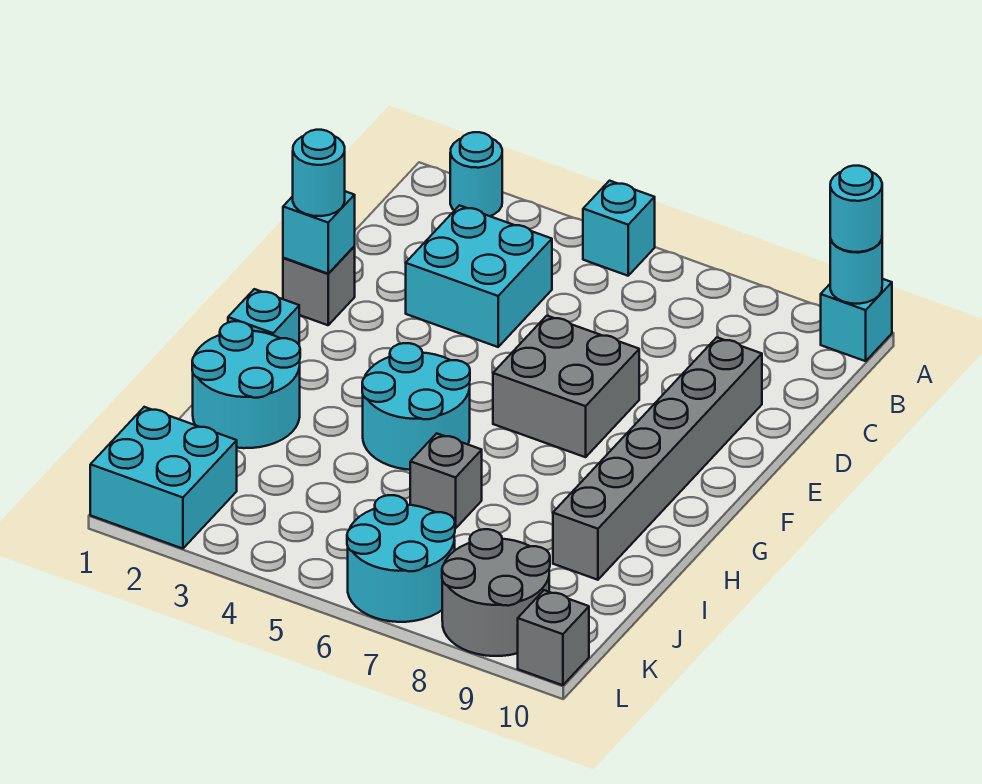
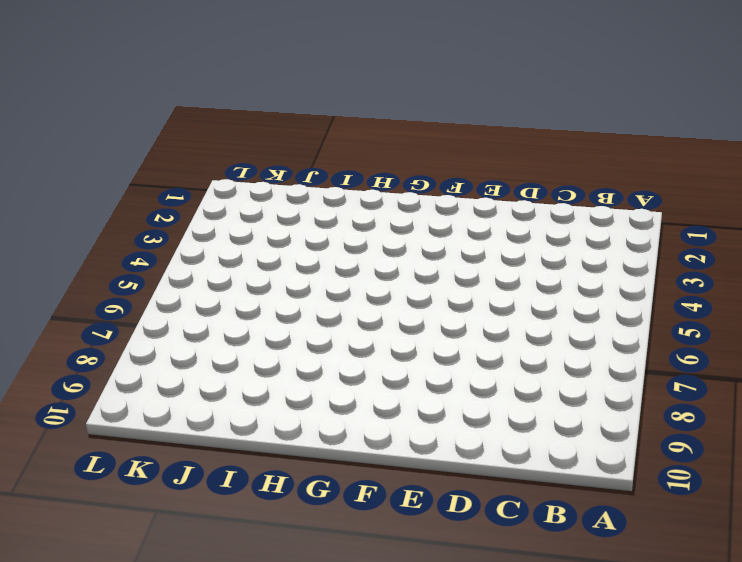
none -> cyan 1x1 round brick [450,132,502,216]
none -> cyan 1x1 brick [583,181,655,276]
none -> cyan 1x1 brick [821,279,892,361]

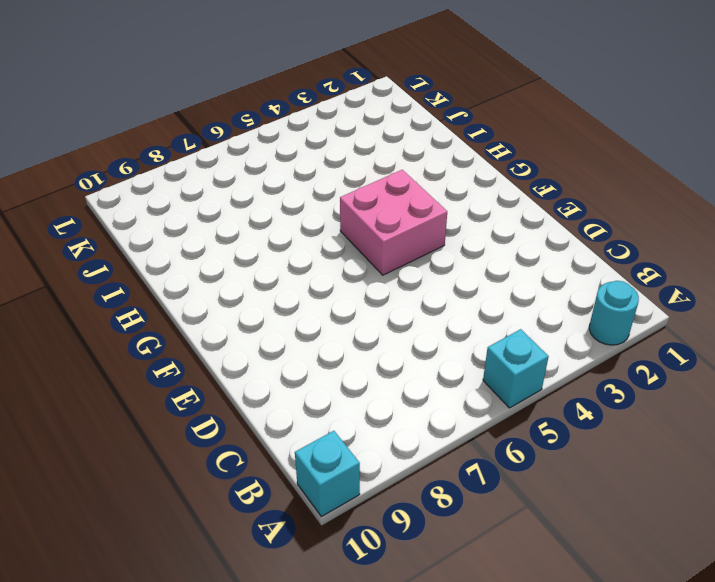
pink 2x2 brick [340,170,447,275] -> cyan 2x2 round brick [362,343,470,470]
none -> cyan 2x2 brick [406,205,552,347]
none -> grey 1x6 brick [553,337,762,580]
none -> grey 1x1 brick [283,247,355,325]

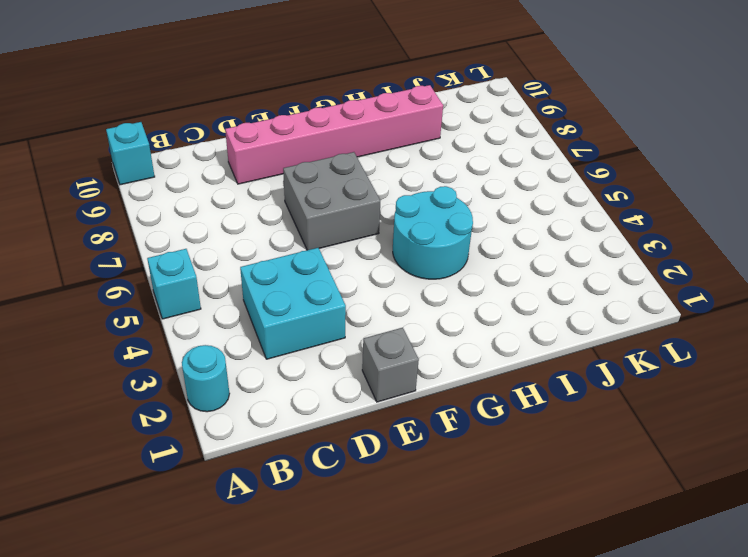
pink 1x6 brick [225,85,443,184] -> grey 1x6 brick [553,337,762,580]
none -> cyan 1x1 brick [228,289,299,344]
none -> cyan 2x2 round brick [192,321,300,448]
none -> grey 1x1 brick [410,433,482,529]

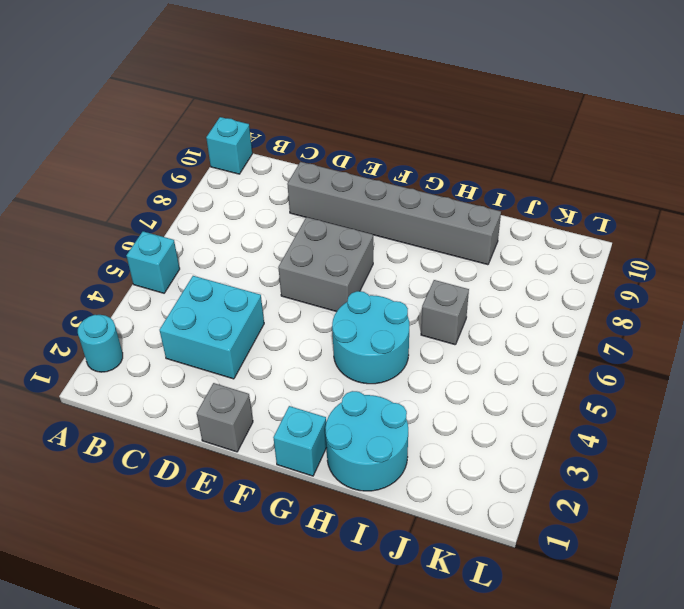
none -> cyan 2x2 brick [90,407,237,549]
none -> cyan 2x2 round brick [347,495,455,622]
none -> grey 2x2 round brick [442,529,550,656]

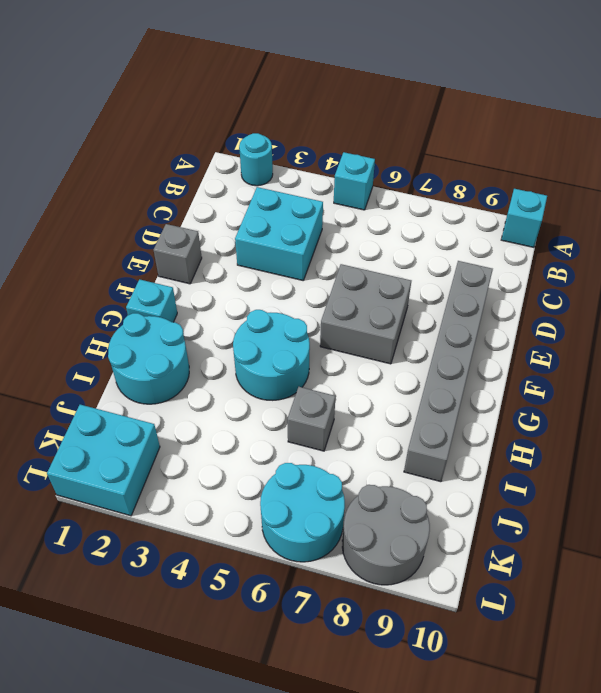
none -> grey 1x1 brick [518,590,589,685]
none -> cyan 1x1 round brick [830,239,882,304]
none -> cyan 1x1 brick [283,191,355,274]

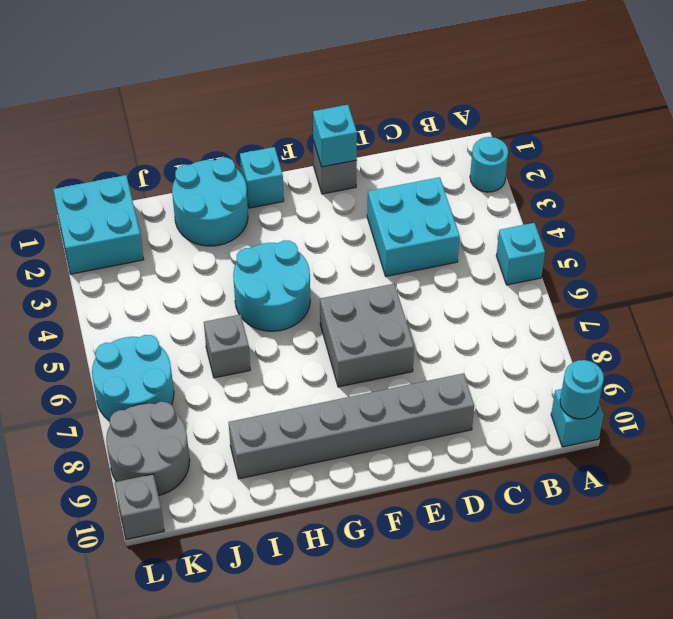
none -> cyan 1x1 round brick [830,166,882,252]
none -> cyan 1x1 round brick [293,130,345,216]

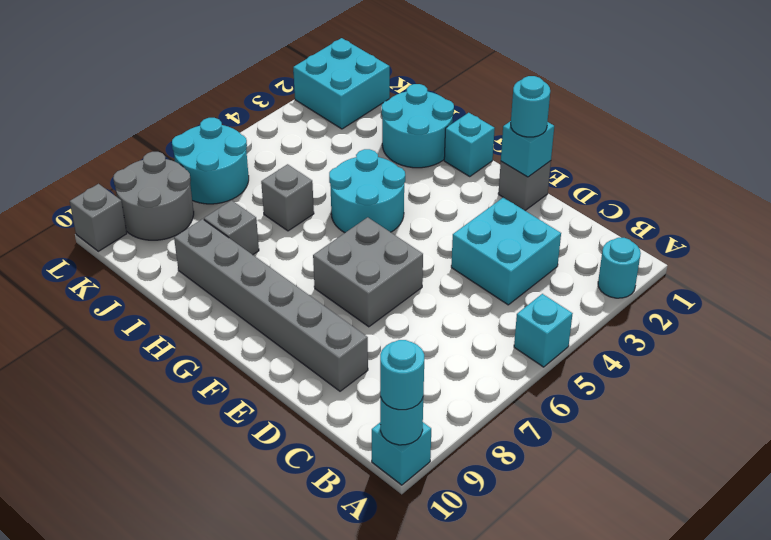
grey 1x1 brick [204,200,259,255] -> none

